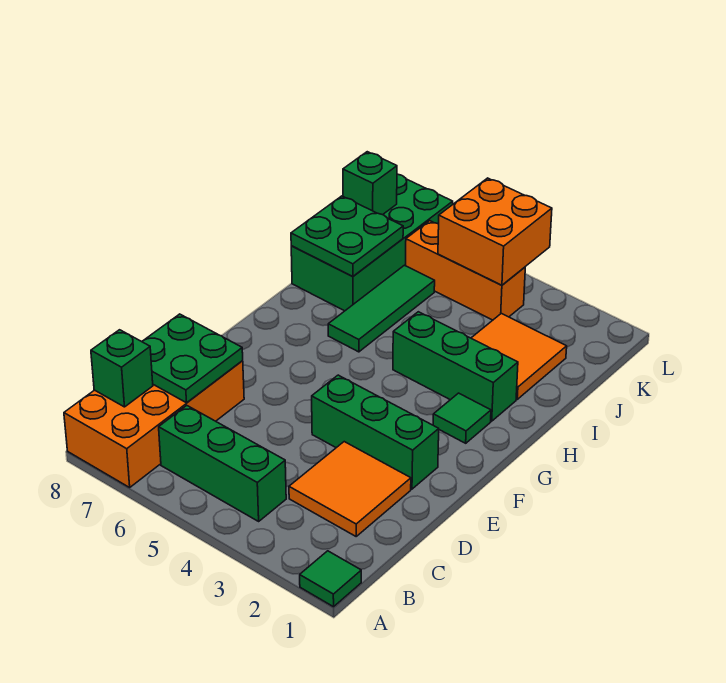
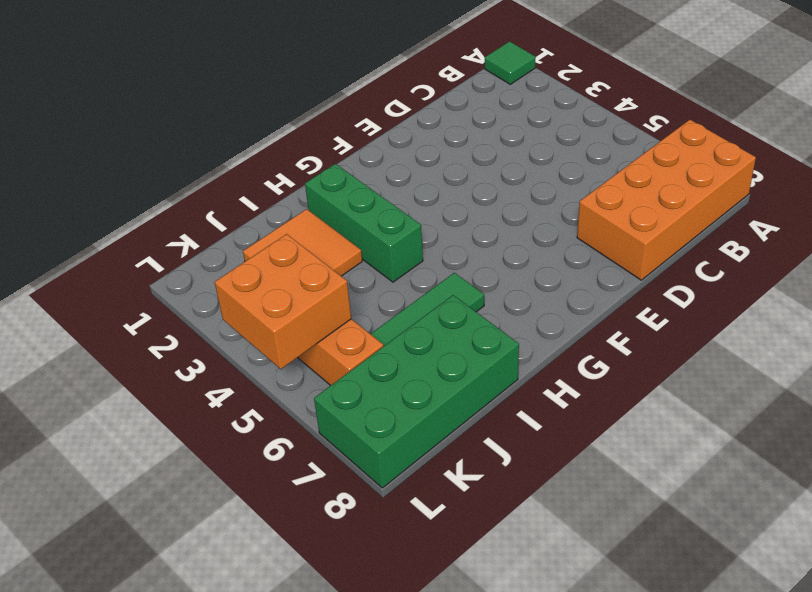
none -> green 1x3 brick [159,405,286,521]
none -> orange 2x2 tile [289,442,411,536]
none -> green 1x3 brick [312,375,439,489]

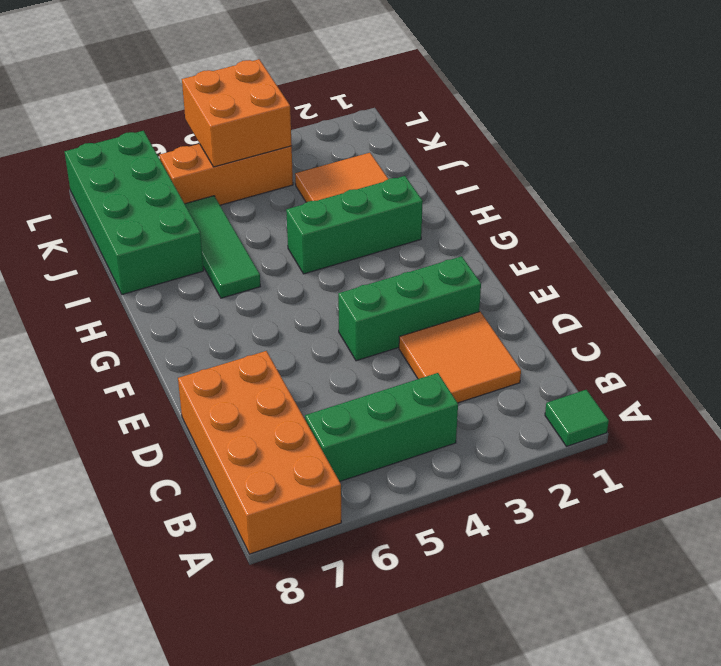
none -> green 1x1 tile [433,393,491,443]
none -> green 1x1 brick [91,330,153,407]
none -> green 2x2 plate [142,314,243,403]

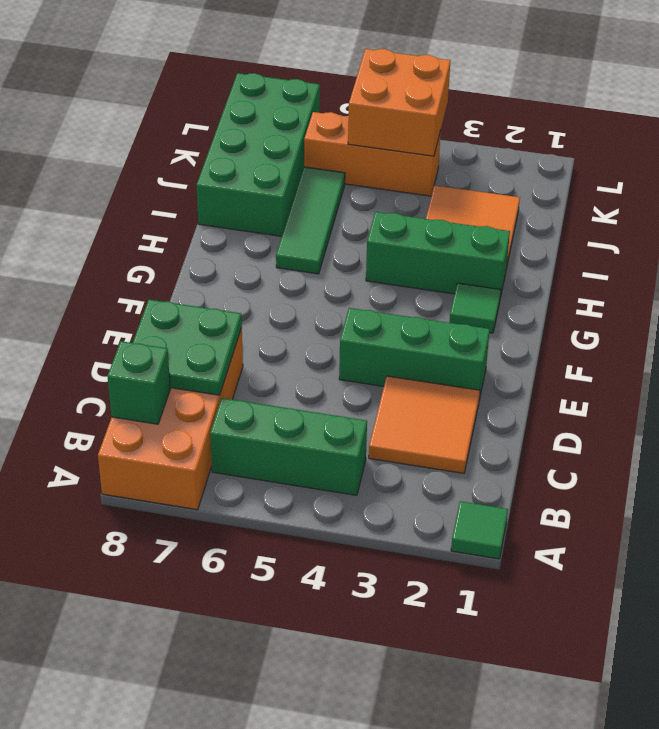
none -> green 2x2 plate [291,196,403,277]
none -> green 1x1 brick [343,152,397,215]

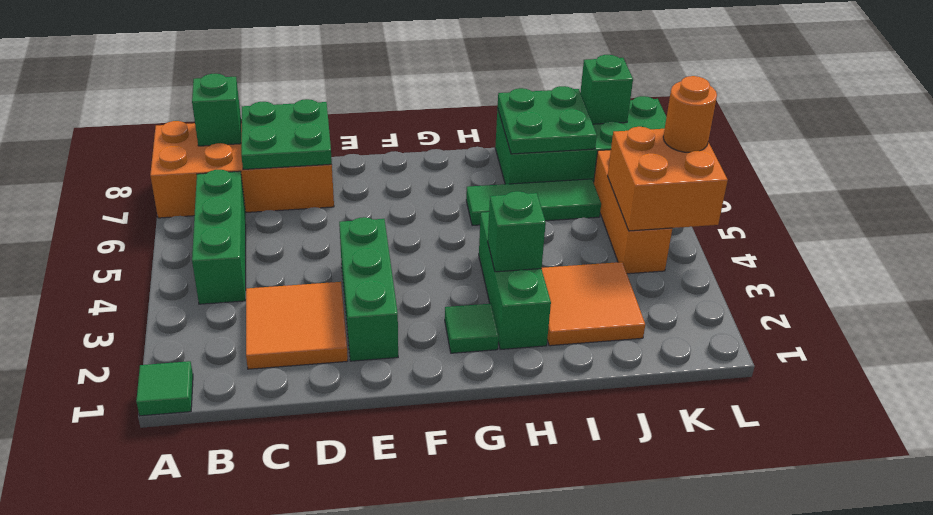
green 1x1 brick [488,191,546,272] -> none
orange 1x1 round brick [663,76,717,152] -> none

